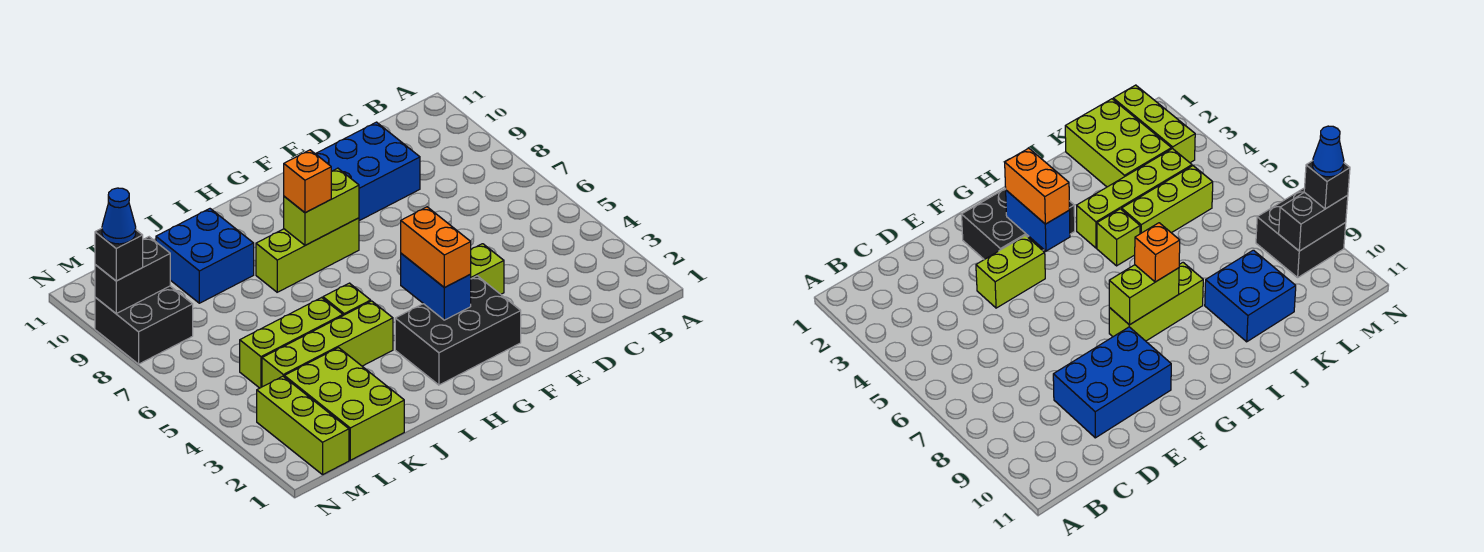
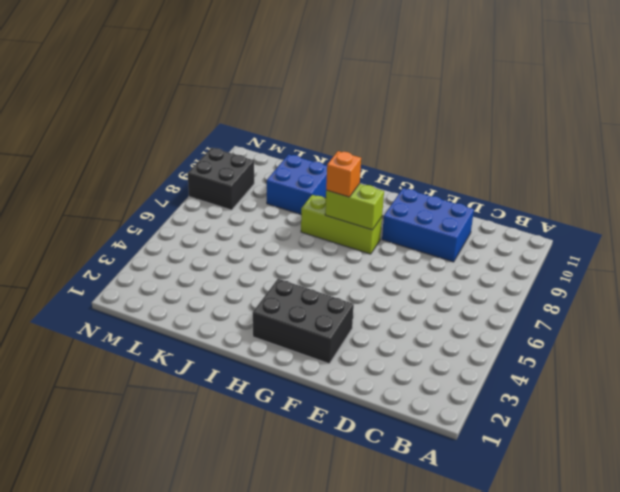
none -> lime 1x2 brick [471,244,504,294]
none -> lime 1x4 brick [262,301,393,387]
none -> lime 1x1 brick [323,283,371,315]

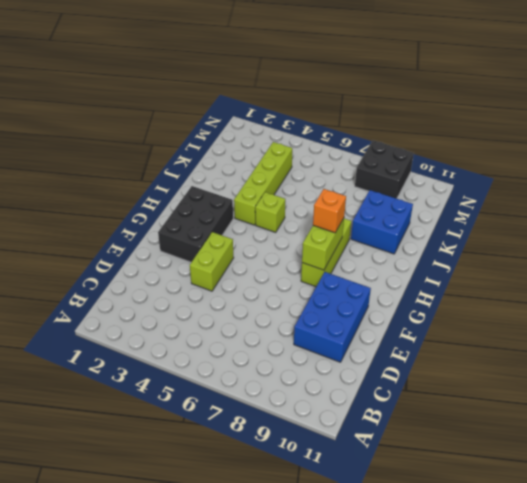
none -> lime 1x3 brick [240,298,343,388]
none -> lime 2x3 brick [284,348,404,460]
none -> lime 1x3 brick [257,376,349,475]

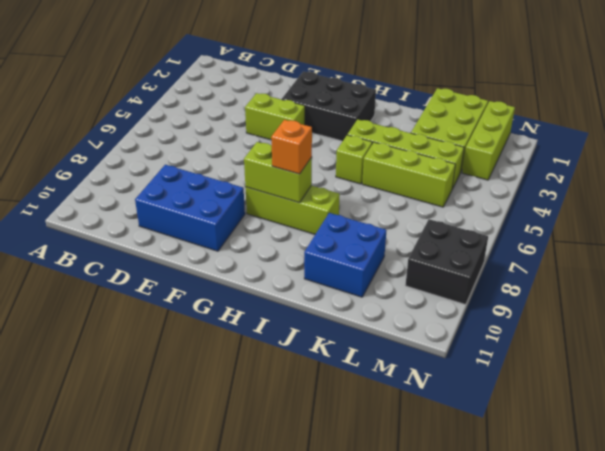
none -> blue 1x2 brick [401,253,471,320]
none -> black 1x2 brick [95,237,170,313]
none -> orange 1x2 brick [401,207,471,288]

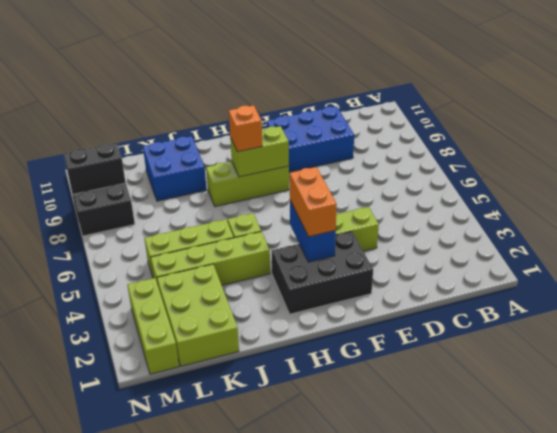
none -> black 1x1 brick [95,228,143,281]
none -> blue 1x1 cone [102,188,136,244]

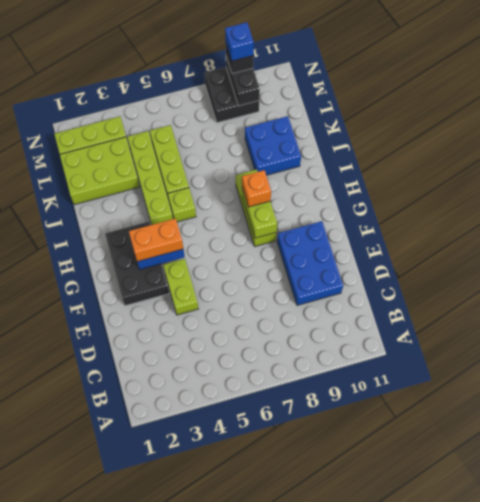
blue 1x1 brick [225,22,254,61] -> blue 1x1 cone [102,188,136,244]

